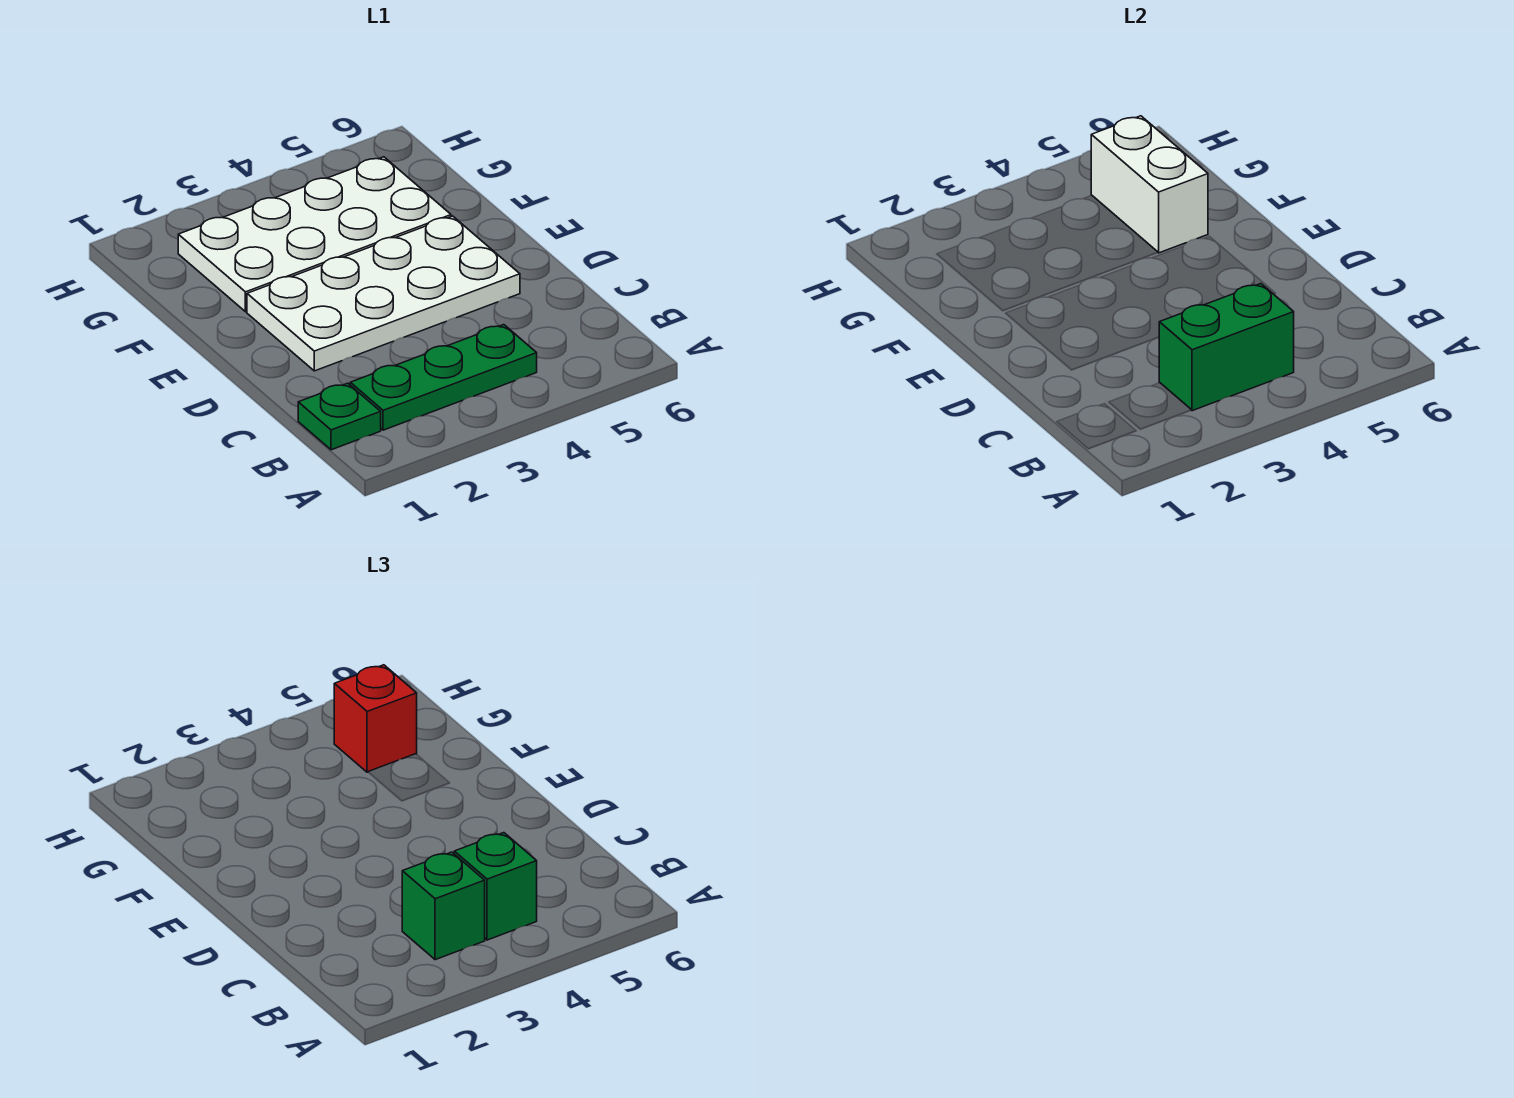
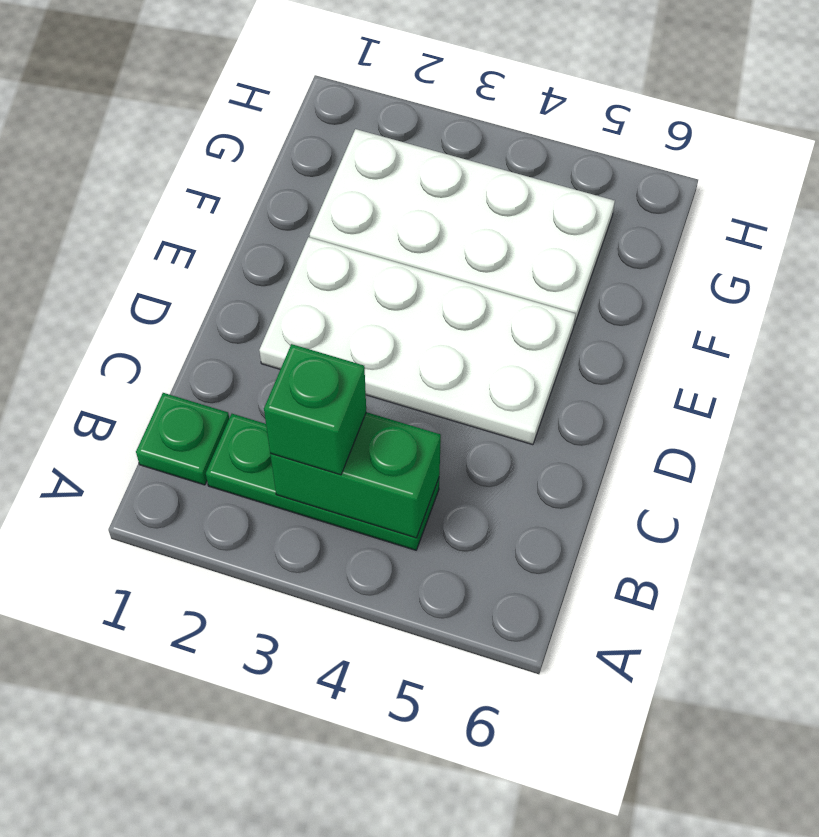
none -> white 1x2 brick [1091,116,1208,253]
none -> green 1x1 brick [454,833,537,940]

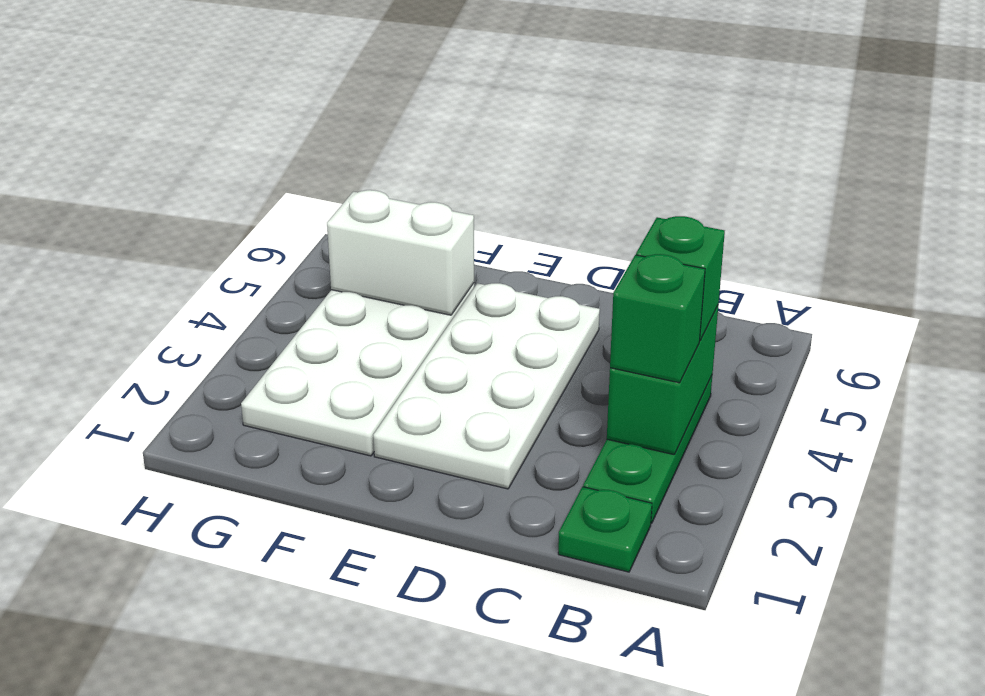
none -> red 1x1 brick [334,665,417,772]

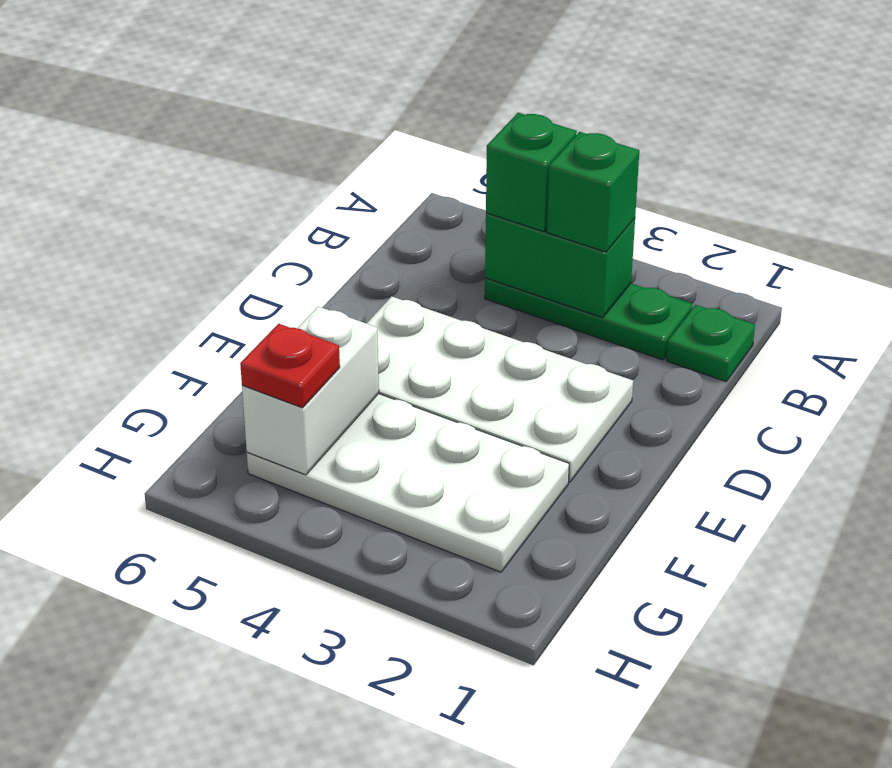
red 1x1 plate [240,324,340,408] -> red 1x1 brick [334,665,417,772]

